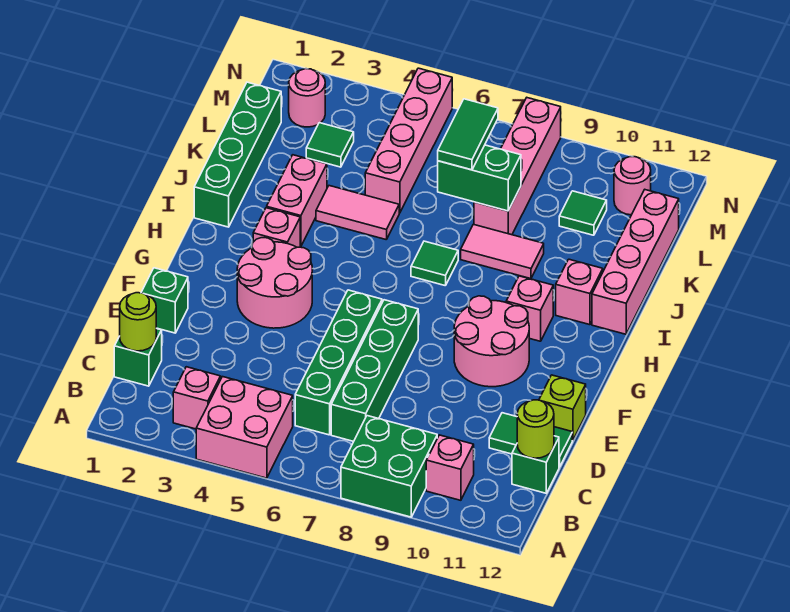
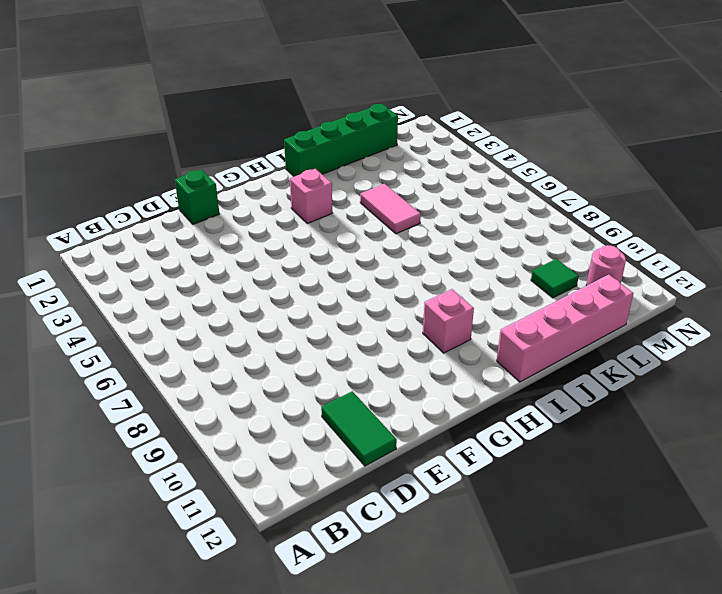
none -> pink 2x2 brick [196,377,293,478]
none -> green 2x2 brick [341,416,437,517]
none -> pink 1x1 brick [173,367,221,429]
none -> pink 1x1 brick [426,435,474,500]

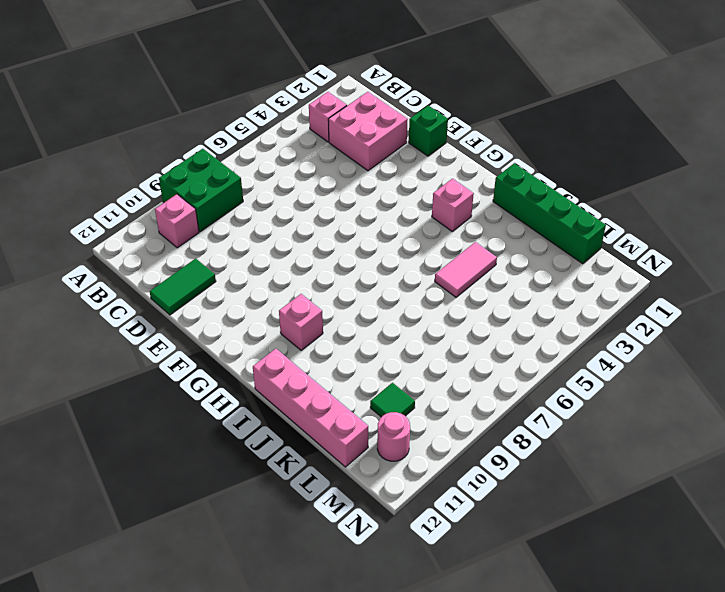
pink 2x2 brick [328,92,408,171] -> pink 2x2 brick moved to [196,377,293,478]
none -> green 1x1 brick [114,329,162,386]
none -> green 1x4 brick [295,290,382,435]
none -> green 1x4 brick [331,300,418,441]
none -> green 1x1 brick [512,436,559,493]

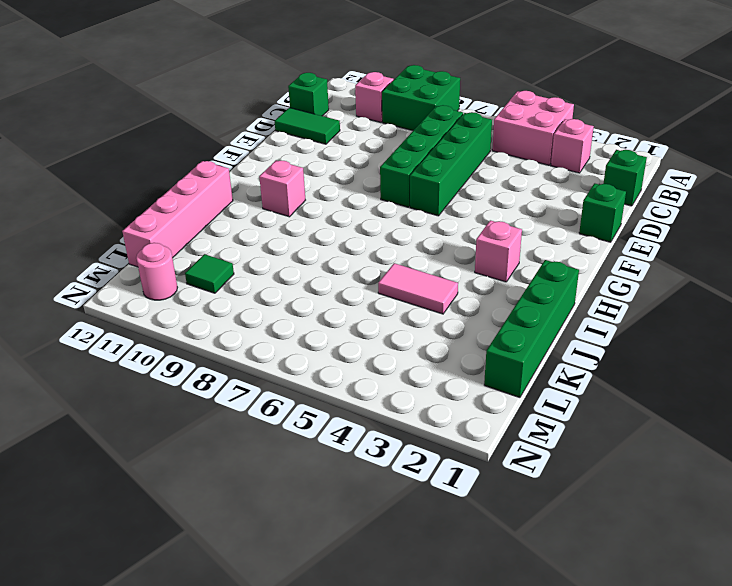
none -> lime 1x1 brick [539,375,586,440]
none -> pink 2x2 round brick [237,238,312,328]
none -> pink 2x2 round brick [454,296,529,387]
none -> pink 1x2 brick [267,155,327,247]

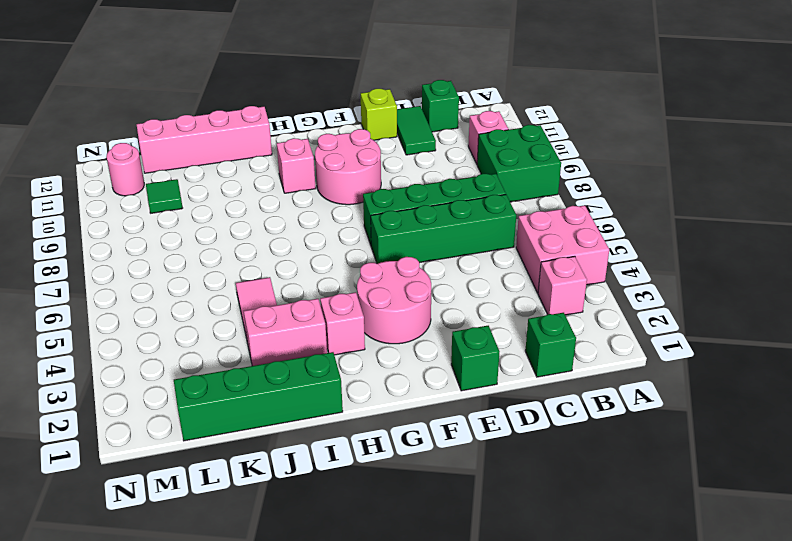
none -> green 1x1 tile [411,241,458,286]
none -> pink 1x1 brick [556,259,603,325]
none -> pink 1x2 tile [461,224,544,279]
none -> pink 1x4 brick [365,68,452,213]

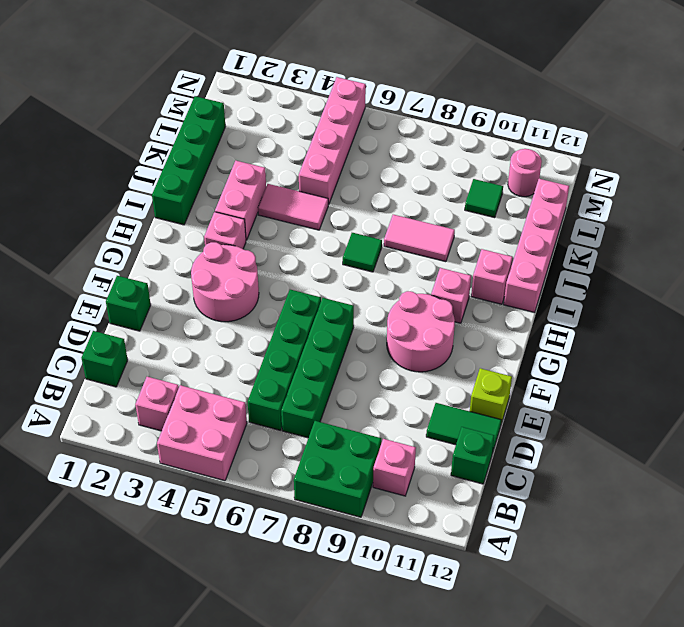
none -> pink 1x4 brick [474,98,561,235]
none -> green 1x1 tile [306,123,354,167]
none -> pink 1x1 round brick [289,69,325,127]
none -> lime 1x1 round brick [120,293,157,351]

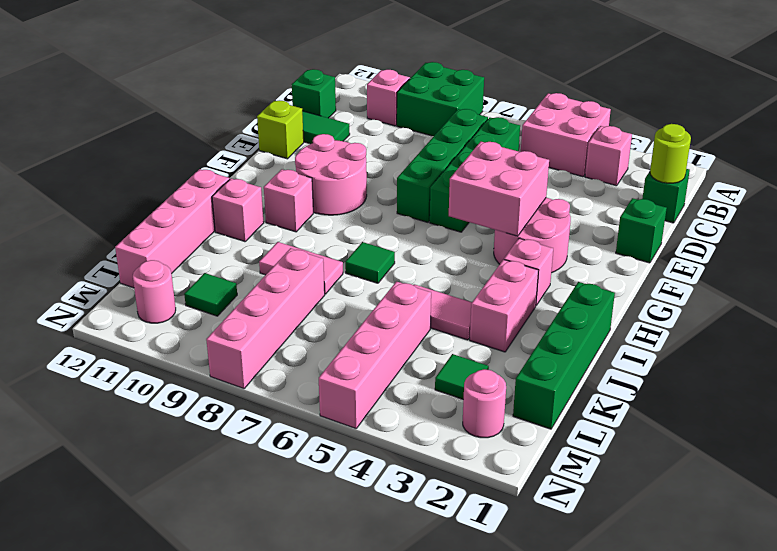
pink 2x2 brick [449,142,549,236] -> none
none -> lime 1x1 round brick [517,400,554,458]
none -> green 1x2 brick [438,145,521,211]
none -> green 1x2 tile [438,99,498,170]

